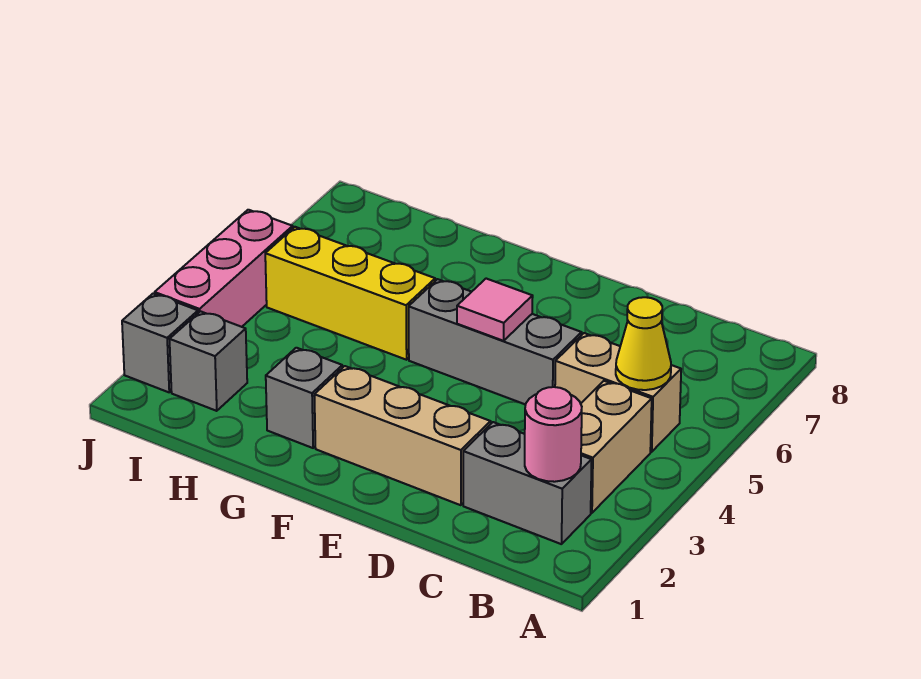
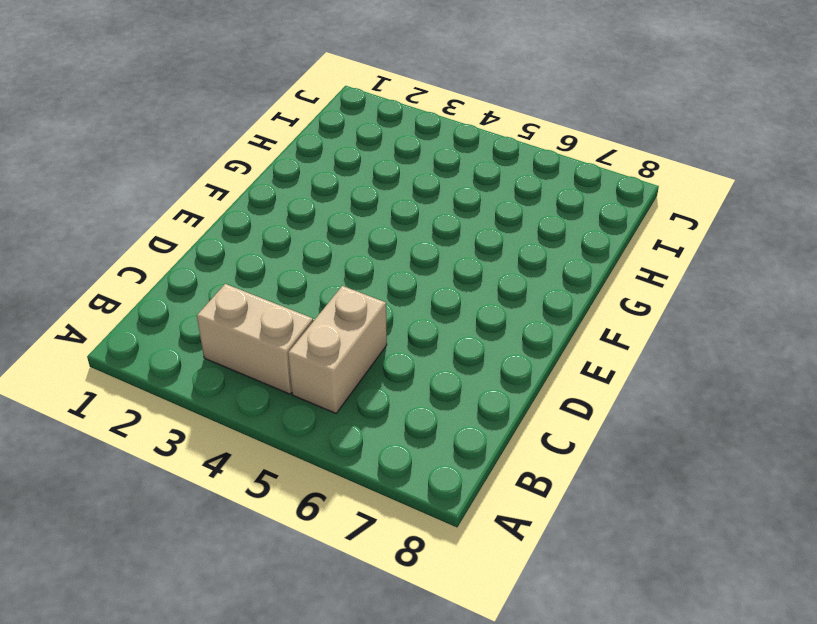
none -> grey 1x2 brick [463,422,592,544]
none -> tan 1x3 brick [314,366,491,505]
none -> grey 1x3 brick [409,279,582,405]

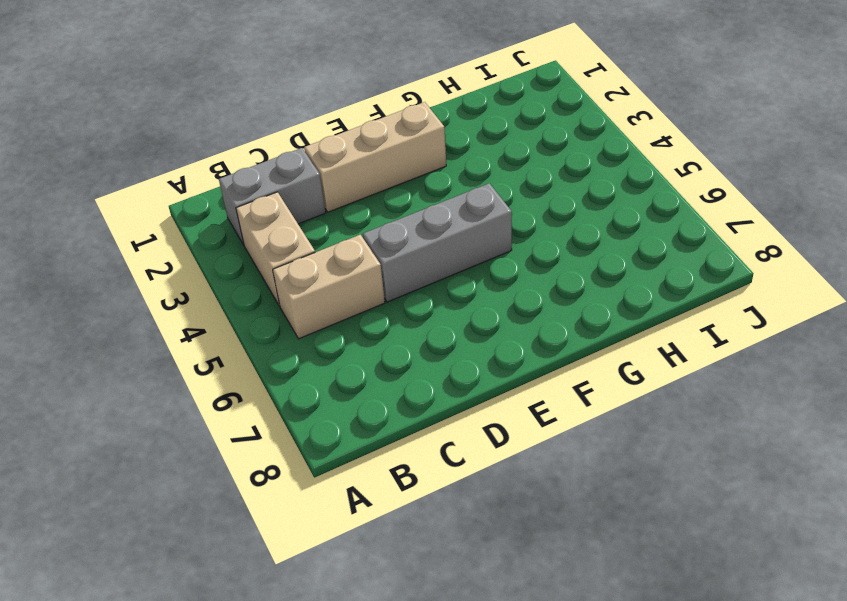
none -> grey 1x1 brick [266,348,342,448]
none -> yellow 1x3 brick [265,227,435,360]
none -> grey 1x1 brick [170,311,247,411]

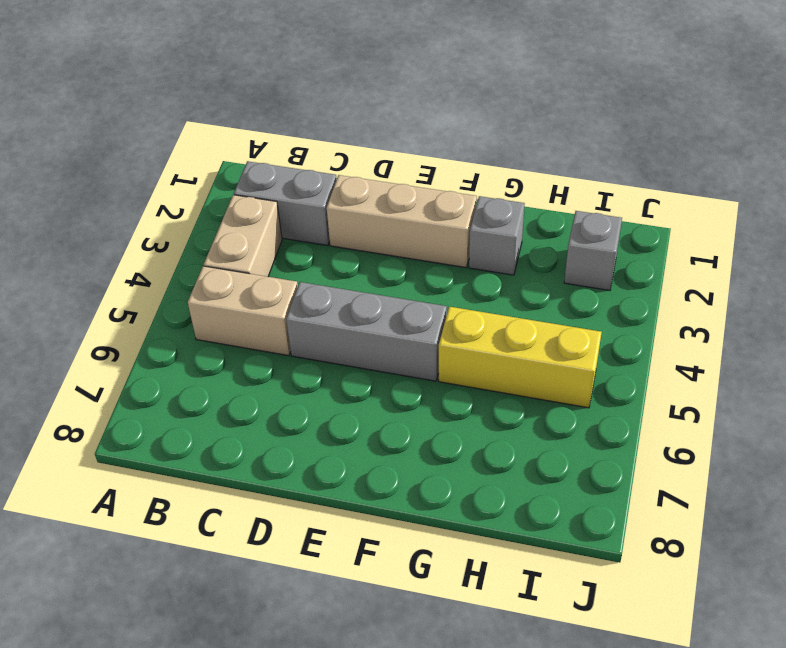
none -> grey 1x1 brick [122,294,198,392]
none -> pink 1x3 brick [155,210,293,327]
none -> pink 1x1 round brick [525,387,582,482]

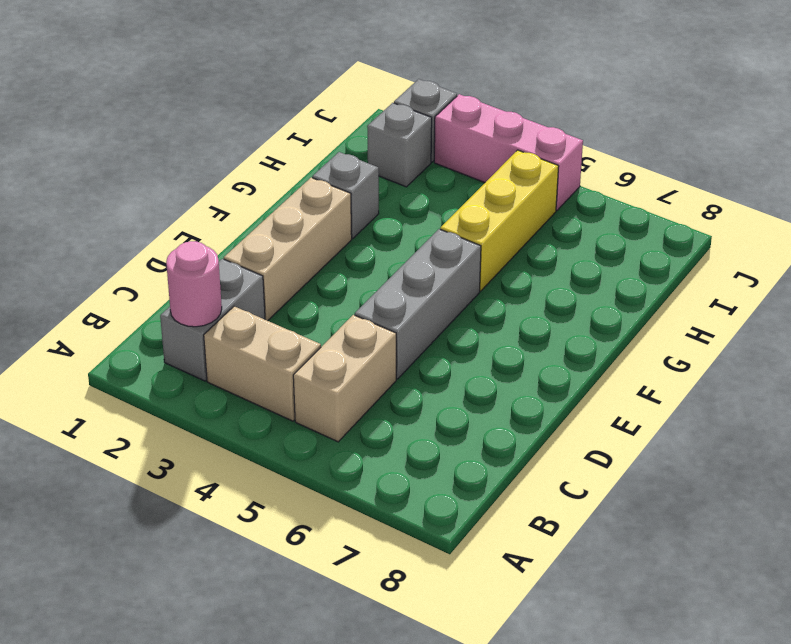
none -> yellow 1x1 cone [616,297,671,390]
none -> pink 1x1 tile [457,279,533,341]

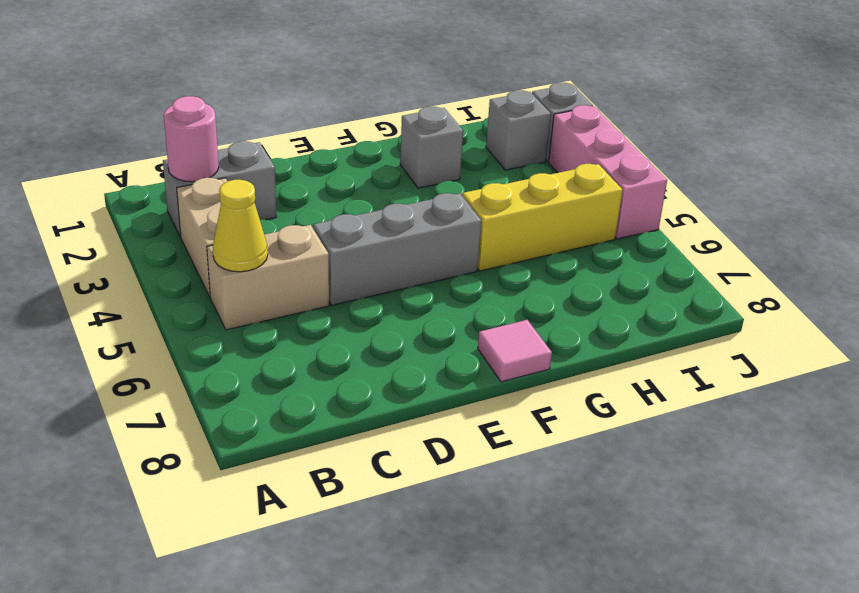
pink 1x1 tile [478,320,552,382] -> pink 1x1 tile moved to [457,279,533,341]
none -> tan 1x3 brick [314,366,491,505]

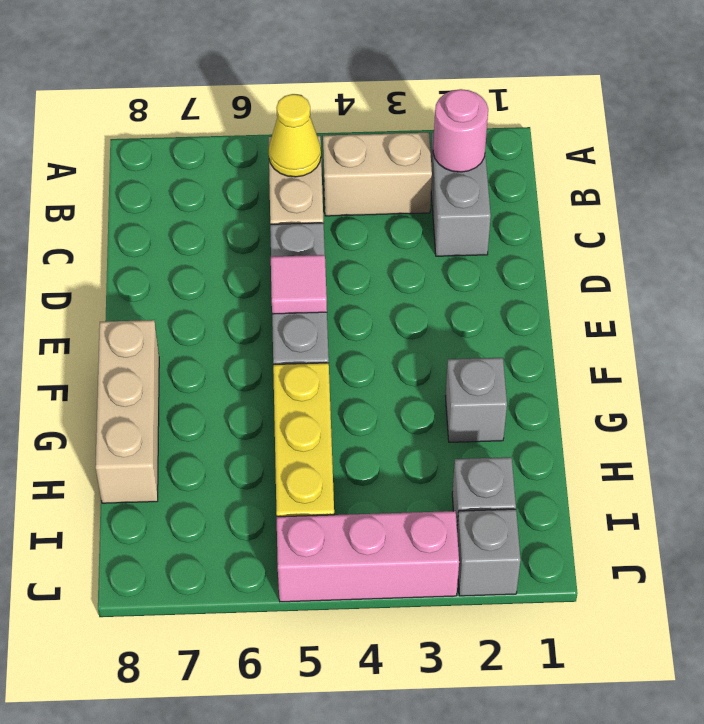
tan 1x3 brick [96,320,159,503] -> tan 1x3 brick moved to [314,366,491,505]

